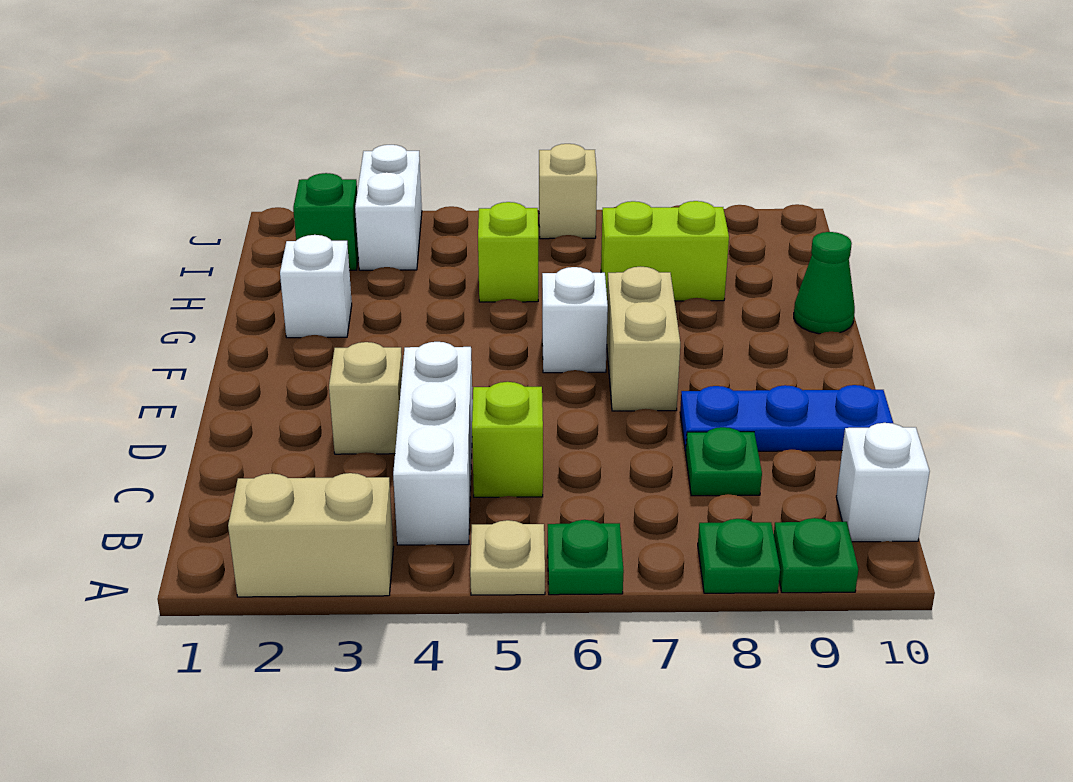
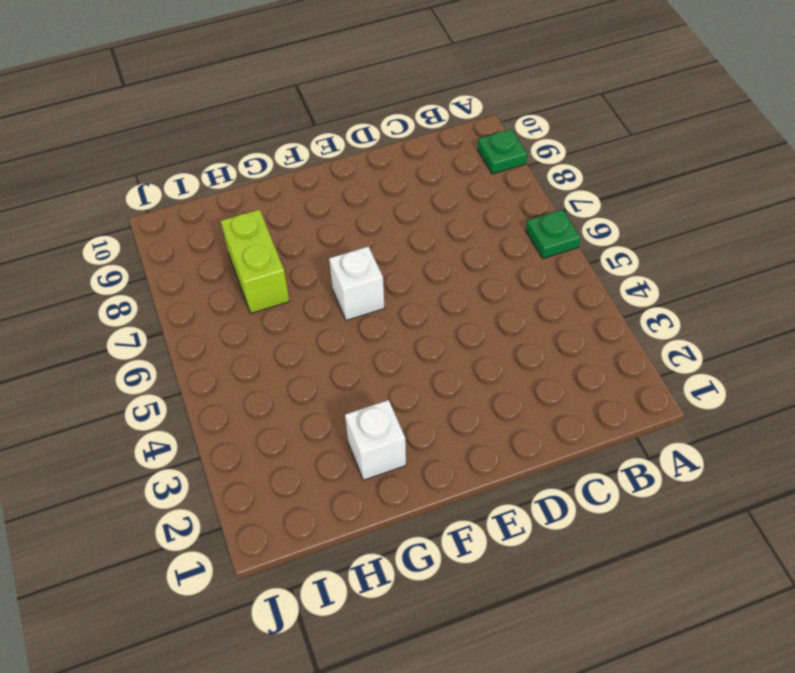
none -> tan 1x2 brick [228,473,394,597]
none -> tan 1x1 plate [470,520,545,595]
none -> green 1x1 plate [698,519,780,593]

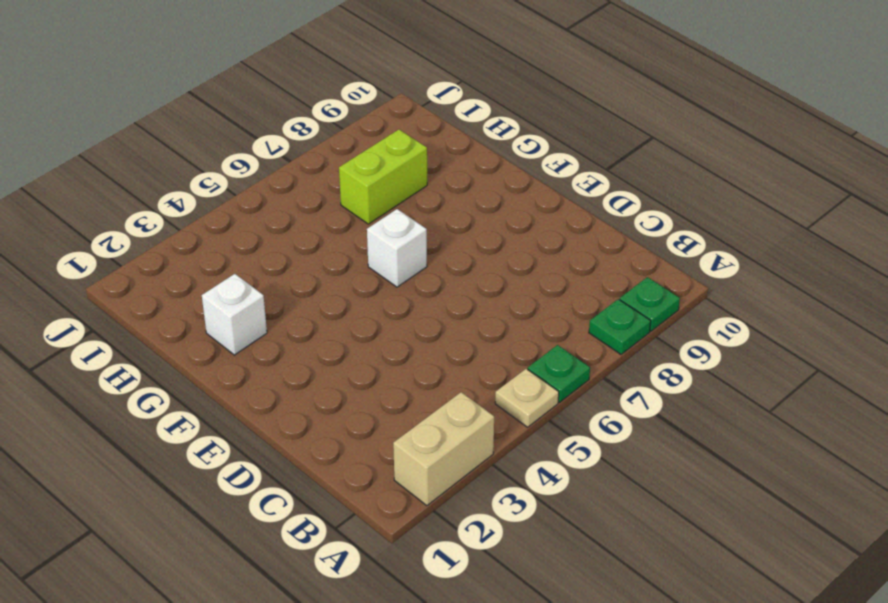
none -> white 1x3 brick [393,342,473,545]
none -> white 1x1 brick [836,423,930,542]
none -> lime 1x1 brick [472,382,543,497]

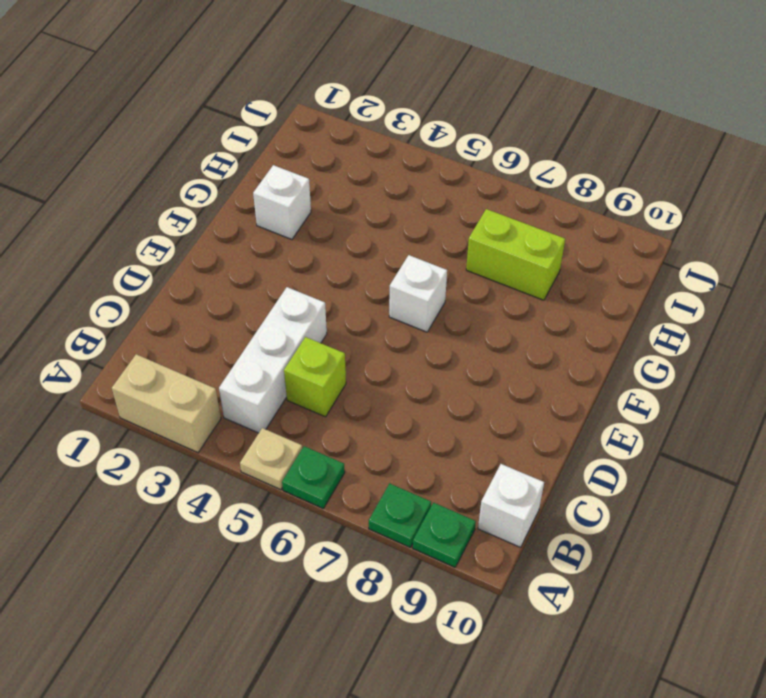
none -> green 1x1 plate [686,427,762,496]
none -> tan 1x1 brick [329,342,402,454]
none -> blue 1x3 plate [680,385,893,451]

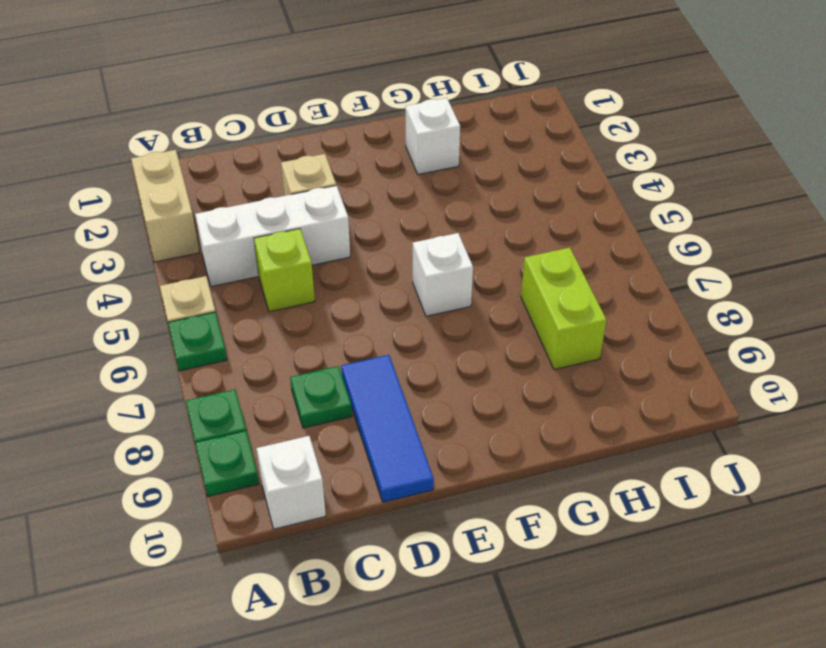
blue 1x3 tile [341,355,434,502] -> blue 1x3 plate [680,385,893,451]
none -> tan 1x2 brick [607,267,680,411]
none -> green 1x1 cone [794,232,855,334]
none -> lime 1x1 brick [478,202,538,302]

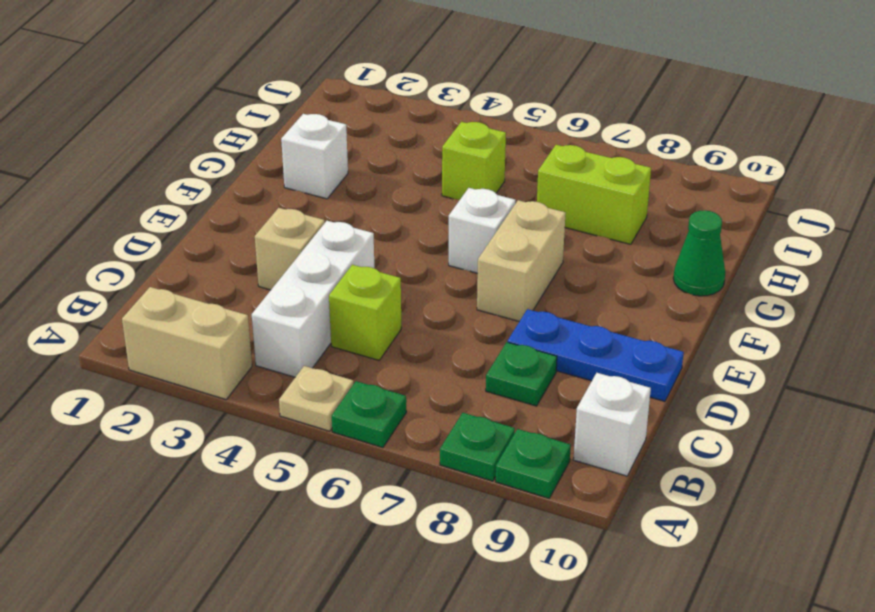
none -> green 1x1 brick [293,173,358,270]
none -> white 1x2 brick [355,145,422,270]
none -> tan 1x1 brick [539,144,597,239]

